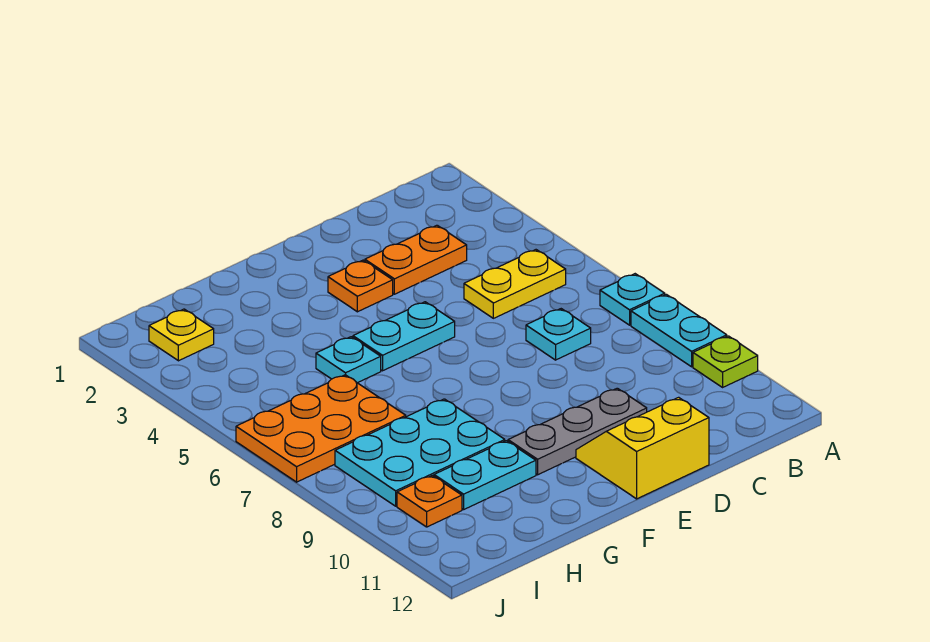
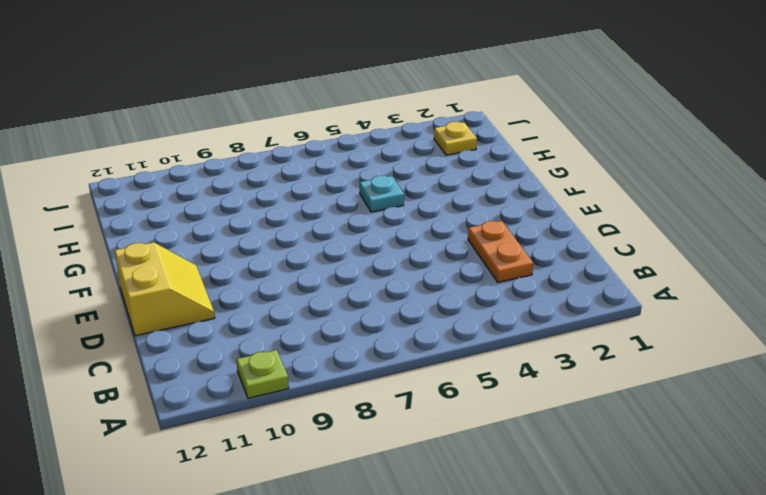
none -> cyan 1x1 plate [600,274,665,325]
none -> cyan 1x2 plate [631,294,727,367]
none -> yellow 1x2 plate [464,250,566,318]

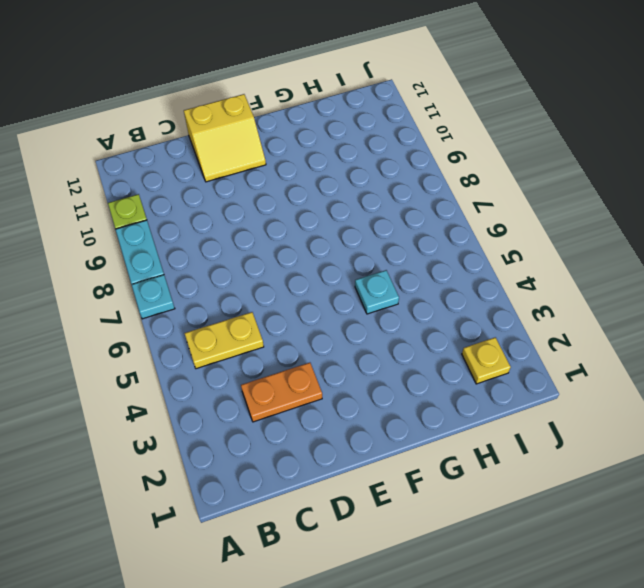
none -> cyan 1x1 plate [526,309,591,360]
none -> grey 1x3 plate [508,388,647,475]
none -> orange 1x1 plate [328,260,393,312]

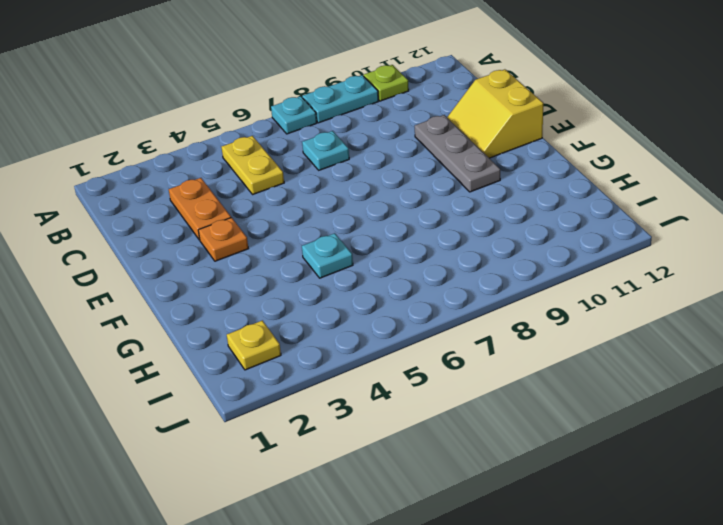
none -> cyan 1x2 plate [353,302,455,371]
none -> cyan 2x3 plate [335,399,505,506]
none -> cyan 1x2 plate [434,441,536,509]

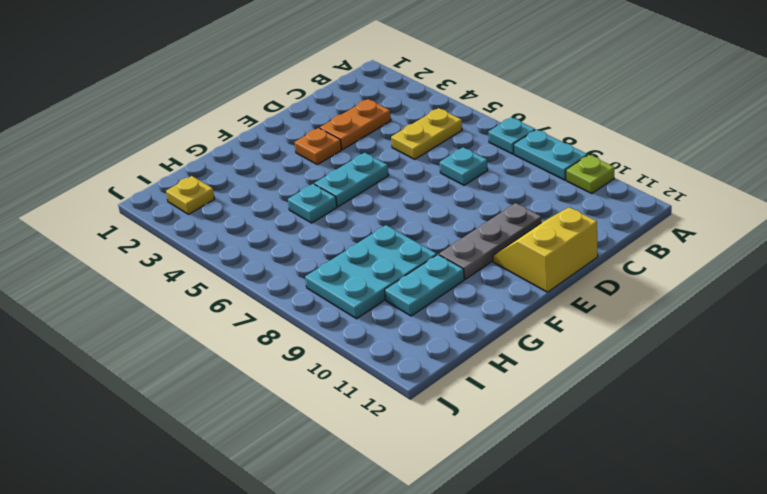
none -> orange 2x3 plate [236,375,406,482]
none -> orange 1x1 plate [397,475,462,527]

